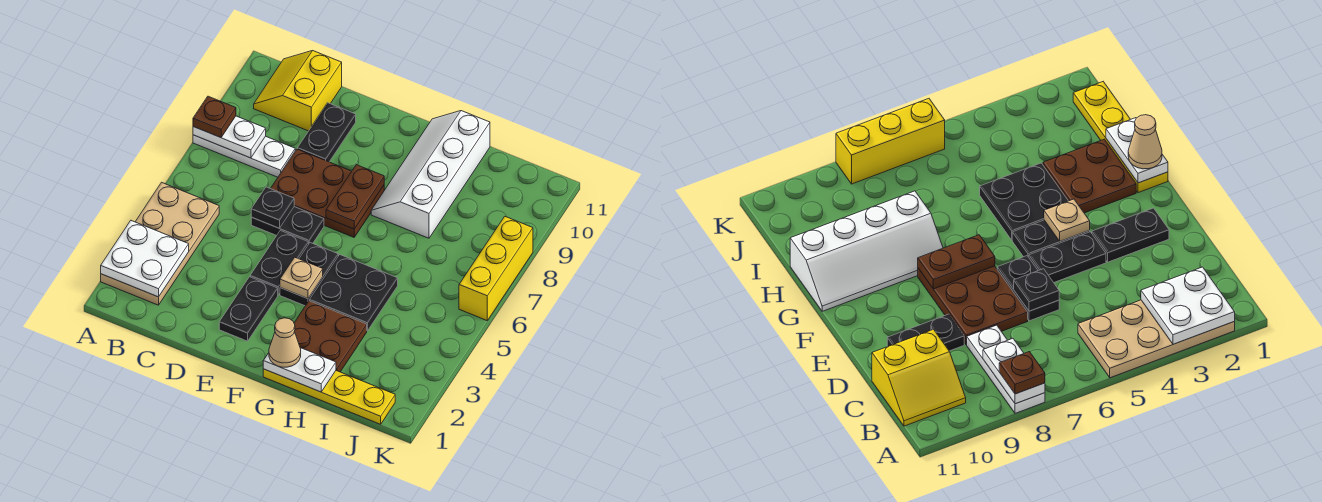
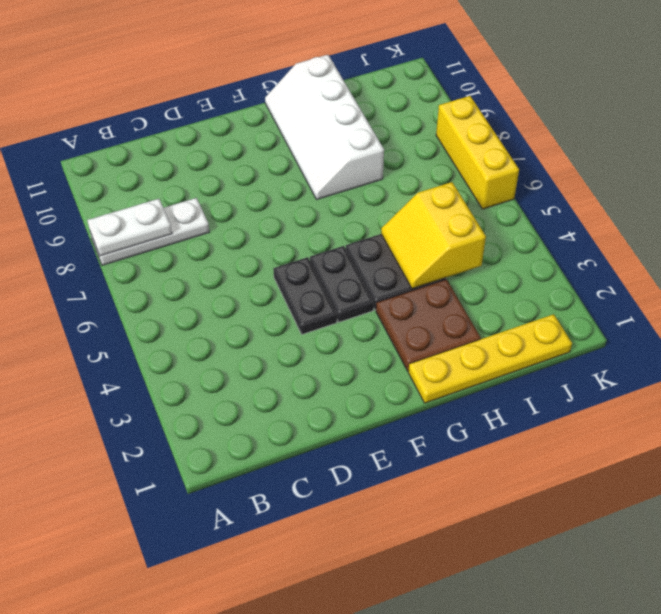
yellow 2x2 slope [381,182,486,289] -> yellow 2x2 slope moved to [254,51,342,131]
none -> tan 2x4 plate [101,182,219,305]
none -> black 1x2 plate [251,207,324,243]
none -> brown 2x3 plate [270,149,384,237]

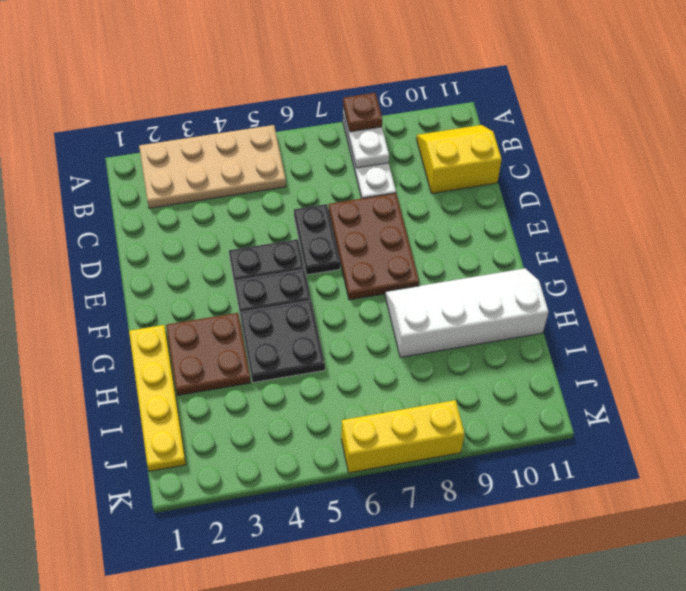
none -> black 1x2 plate [297,103,356,162]
none -> black 1x2 plate [219,277,278,341]
none -> white 2x2 plate [101,221,189,297]

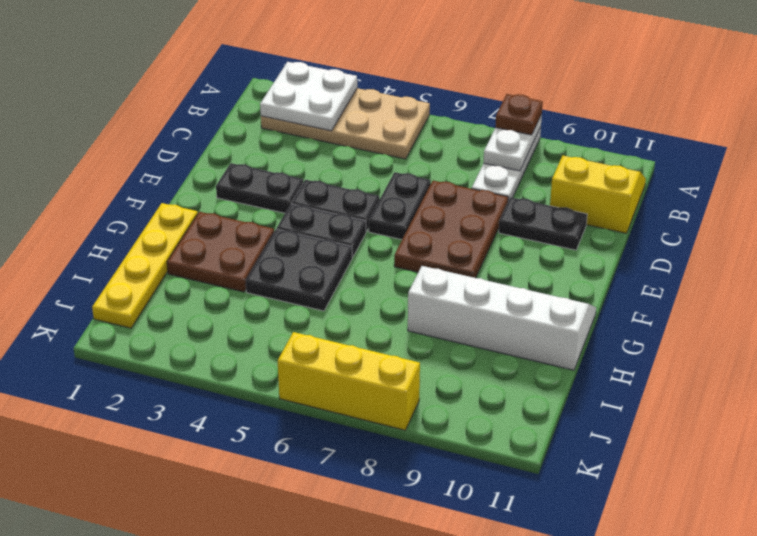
none -> black 1x1 plate [251,187,294,228]
none -> tan 1x1 plate [280,257,323,299]
none -> brown 1x2 plate [326,165,384,229]

